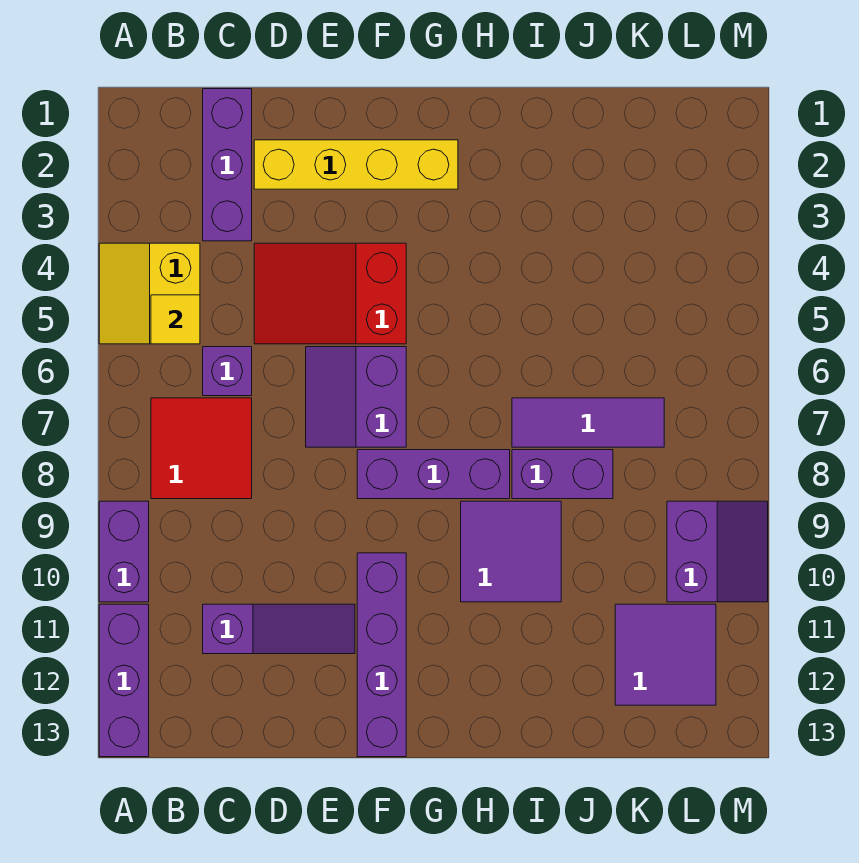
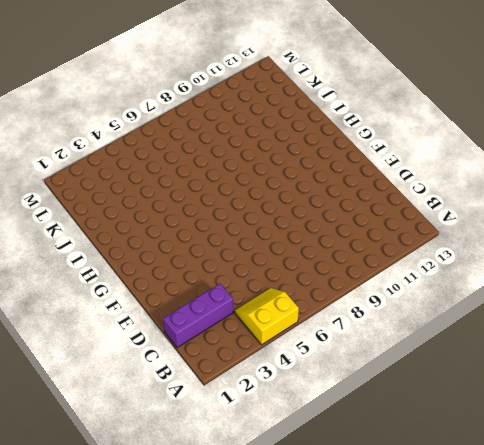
yellow 2x2 slope [235,288,299,345] -> yellow 2x2 slope turned to [99,243,200,344]
none -> purple 1x2 brick [99,501,149,602]
none -> purple 1x3 brick [99,604,149,757]
none -> red 2x2 tile [151,398,252,499]

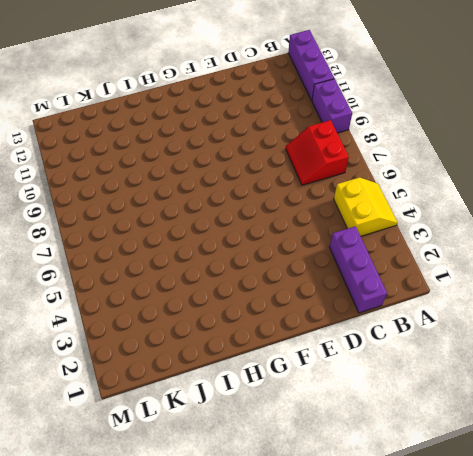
red 2x2 slope [286,120,349,185] -> red 2x2 tile [151,398,252,499]
none -> purple 1x1 brick [203,347,252,396]
none -> purple 1x3 slope [203,604,355,654]
none -> yellow 1x4 brick [254,140,458,189]

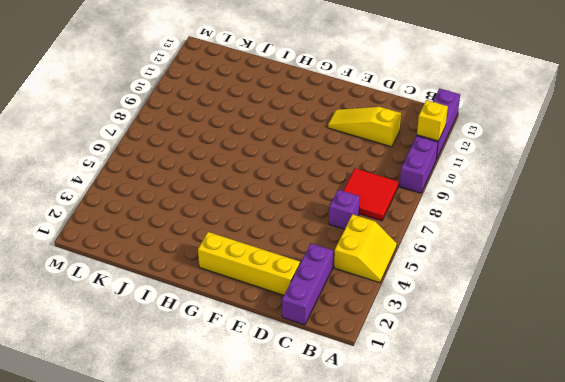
yellow 1x1 brick [417,100,448,141] -> none
yellow 1x3 slope [328,107,401,147] -> purple 1x3 slope [203,604,355,654]
none -> red 2x3 slope [254,243,406,344]
none -> purple 2x2 slope [306,347,406,447]
none -> purple 1x3 brick [357,450,510,499]

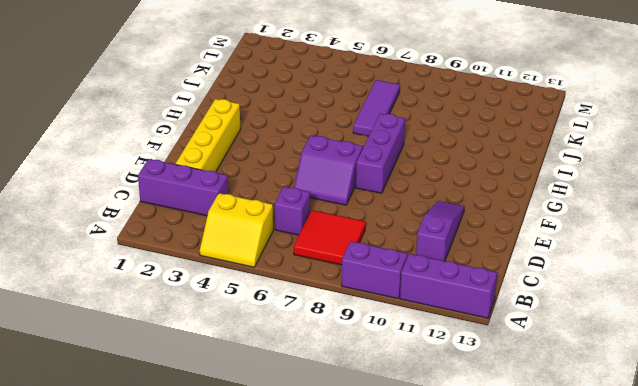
none -> red 2x3 slope [254,243,406,344]
none -> purple 1x4 brick [357,553,406,757]
none -> purple 2x2 tile [461,501,561,602]

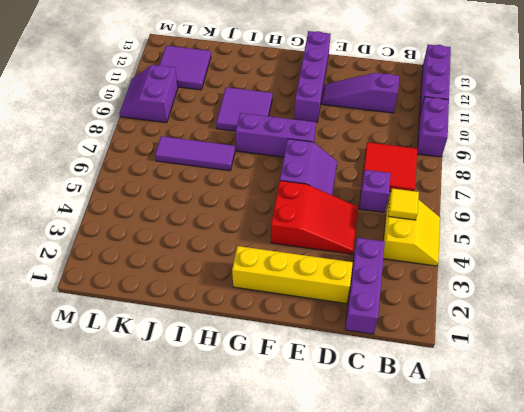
none -> purple 1x2 brick [512,450,613,499]

